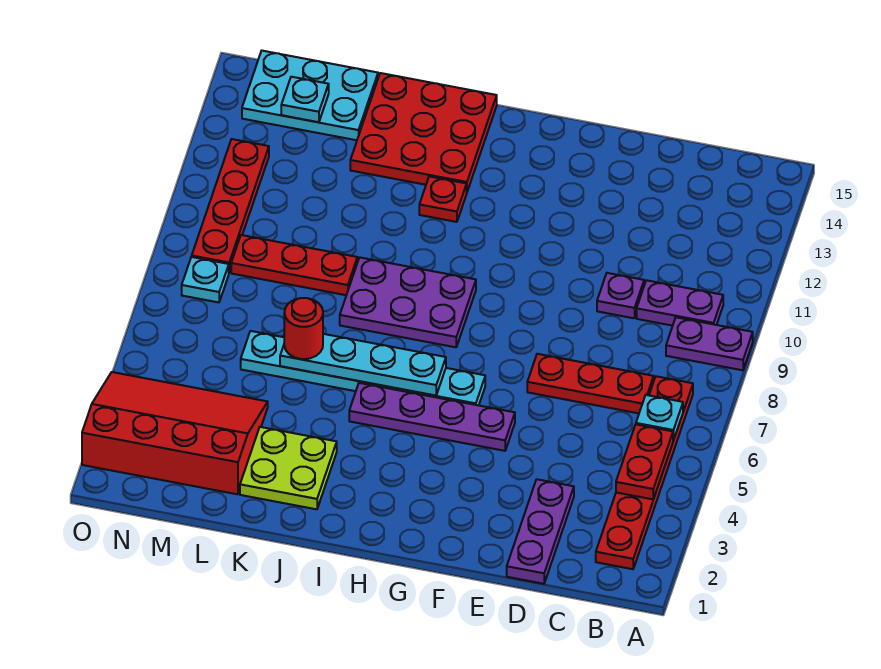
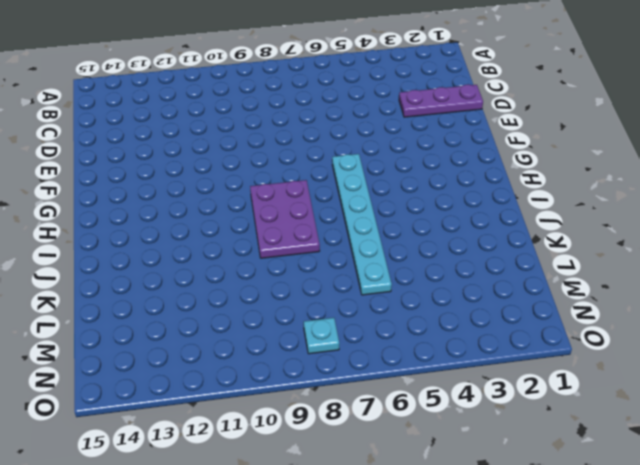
none -> purple 1x2 plate [666,317,753,370]
none -> red 1x6 plate [596,376,693,569]
none -> purple 1x2 plate [637,280,723,326]

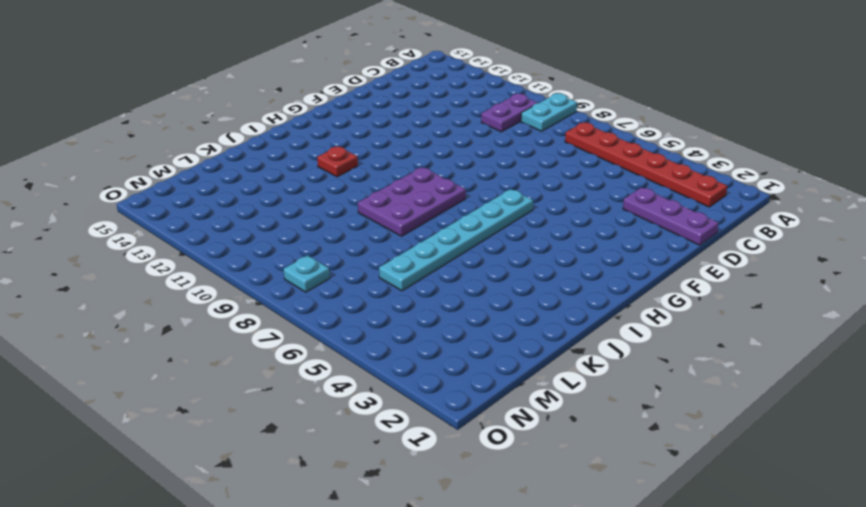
cyan 1x2 plate [521,93,577,131] -> purple 1x2 plate [666,317,753,370]
none -> red 1x3 plate [527,354,654,413]
none -> purple 1x1 plate [597,273,644,318]
none -> purple 1x4 plate [349,383,515,451]

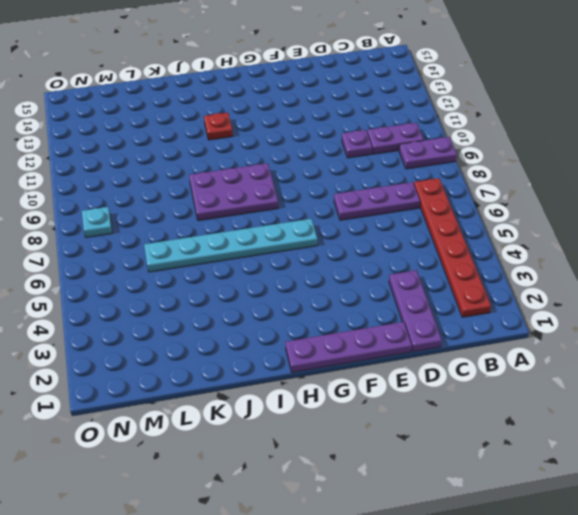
purple 1x3 plate [334,182,420,220] -> red 1x3 plate [527,354,654,413]
purple 1x4 plate [286,322,412,372] -> purple 1x4 plate moved to [349,383,515,451]
none -> red 3x3 plate [350,73,497,191]
none -> lime 2x2 plate [240,427,337,509]
none -> red 1x3 plate [231,235,357,295]

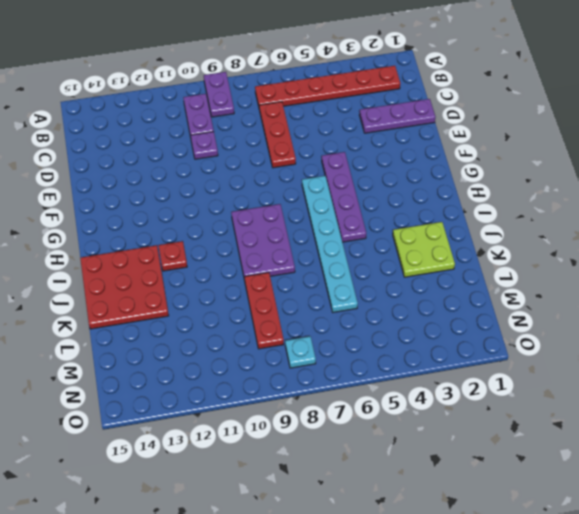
none -> red 3x4 slope [82,372,268,494]
none -> cyan 2x3 plate [242,51,378,140]
none -> red 1x4 plate [192,139,269,272]

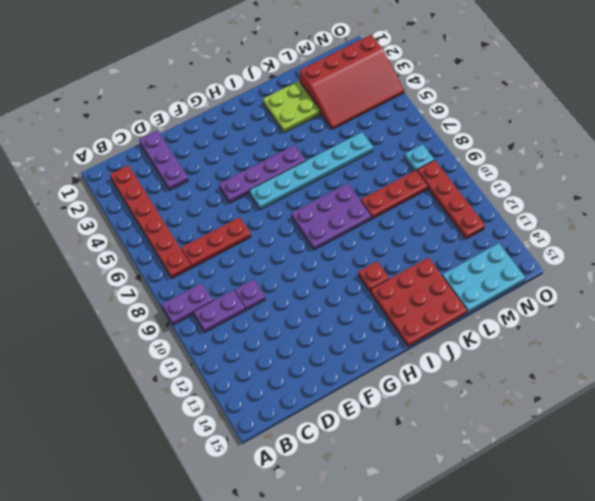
none -> red 1x2 plate [616,425,673,499]
none -> cyan 1x1 plate [636,395,683,441]
none -> cyan 1x4 plate [280,334,446,396]

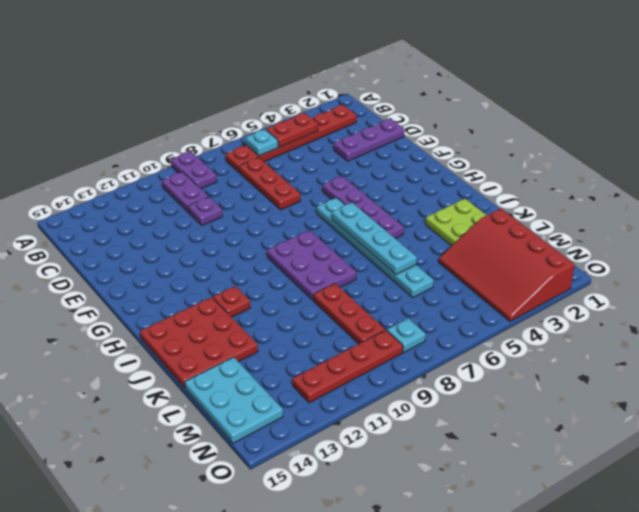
none -> cyan 1x1 plate [281,77,329,122]
none -> red 1x1 round brick [284,298,323,359]

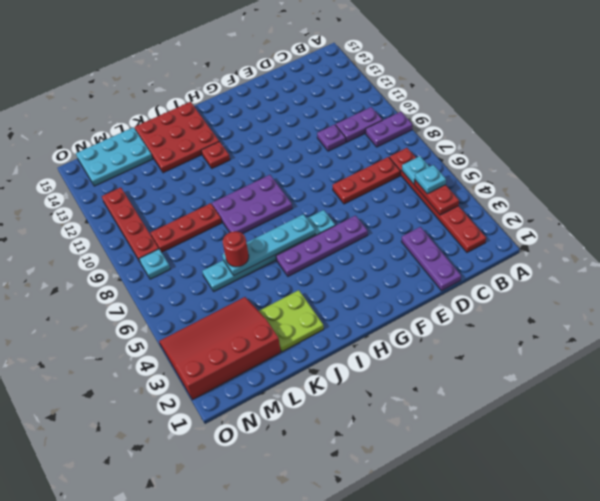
cyan 1x1 plate [415,165,446,194] -> cyan 1x1 plate moved to [281,77,329,122]

